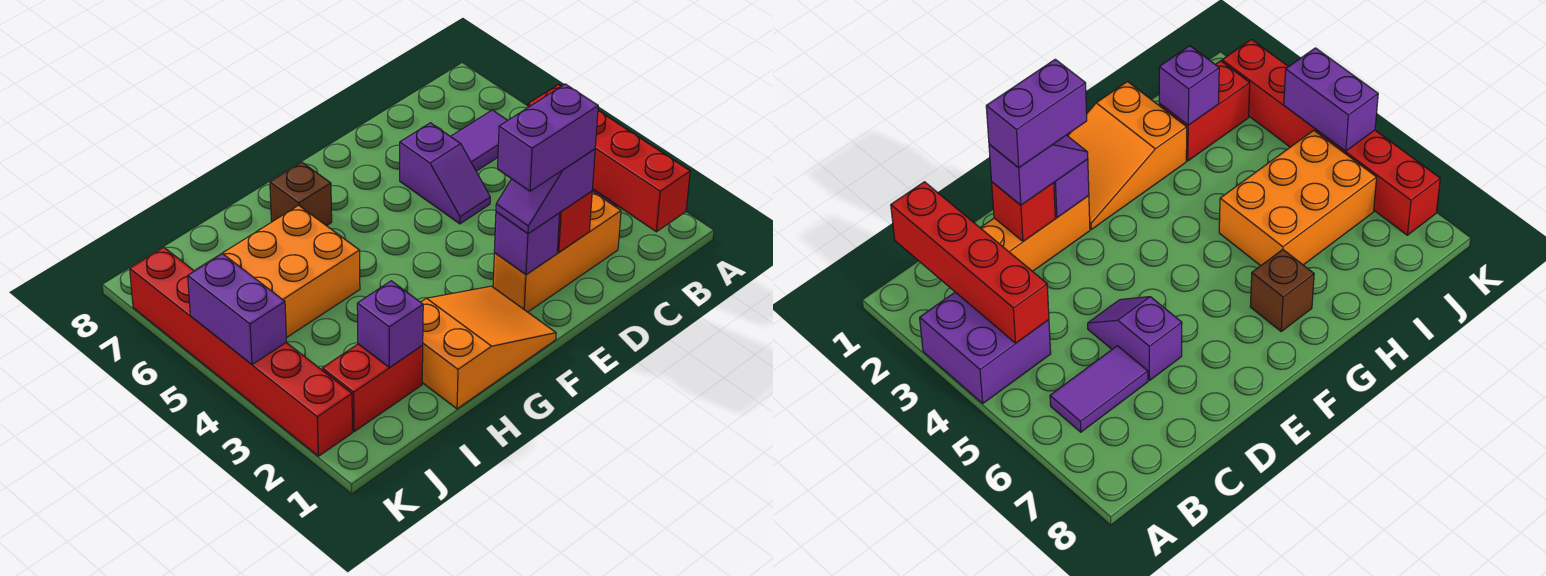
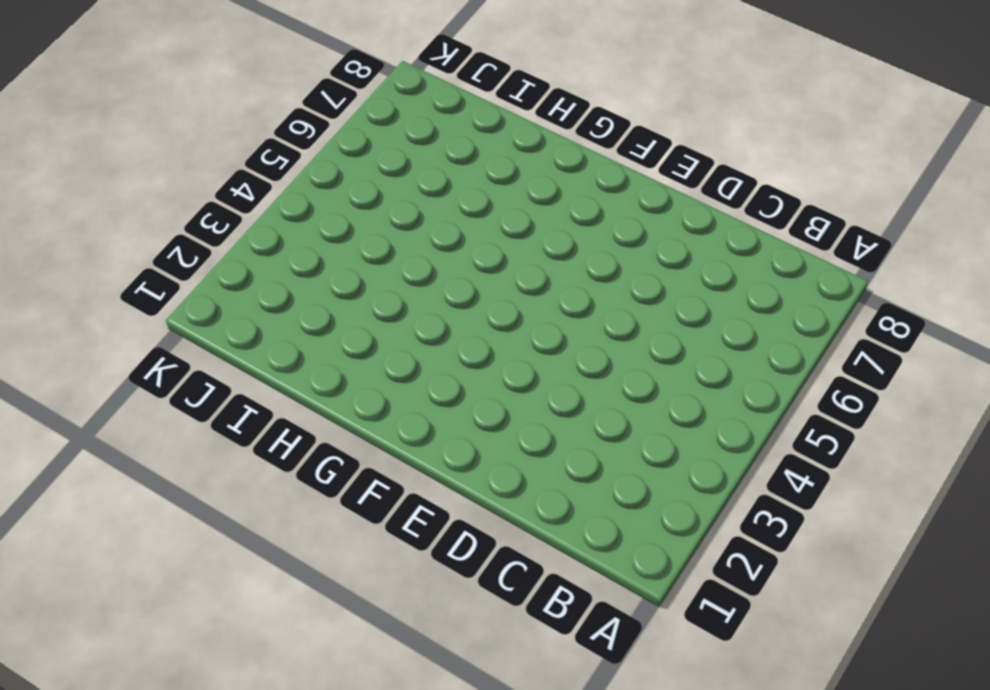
none -> purple 2x2 brick [920,292,1051,403]
none -> purple 1x2 tile [451,110,508,171]
none -> orange 1x3 brick [493,191,621,312]

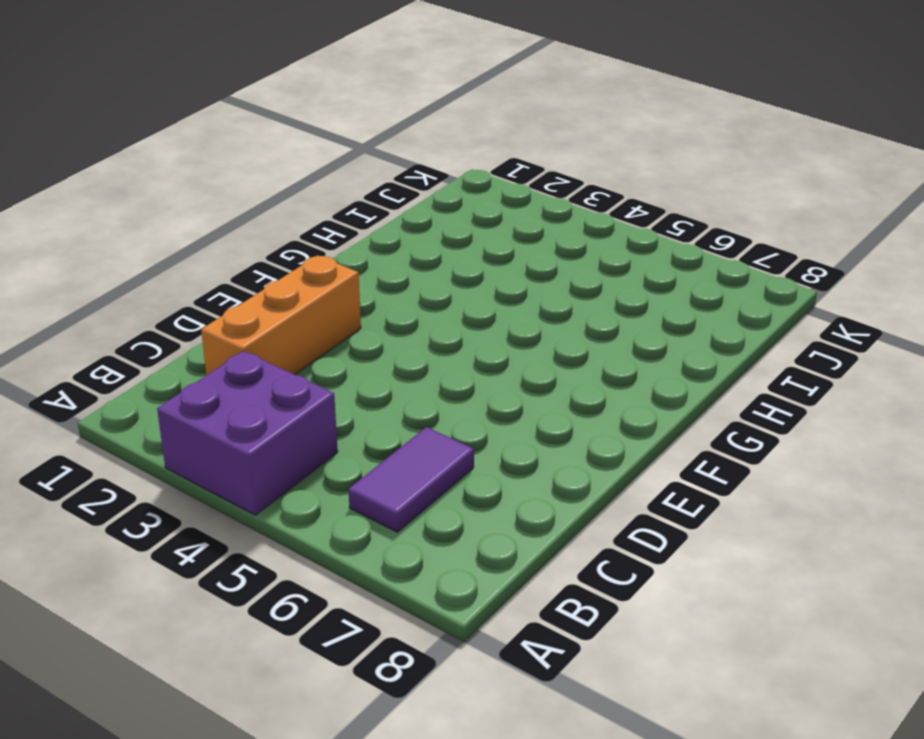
none -> purple 1x2 slope [400,123,490,224]
none -> orange 2x3 slope [421,286,556,409]
none -> brown 1x1 brick [270,162,332,226]

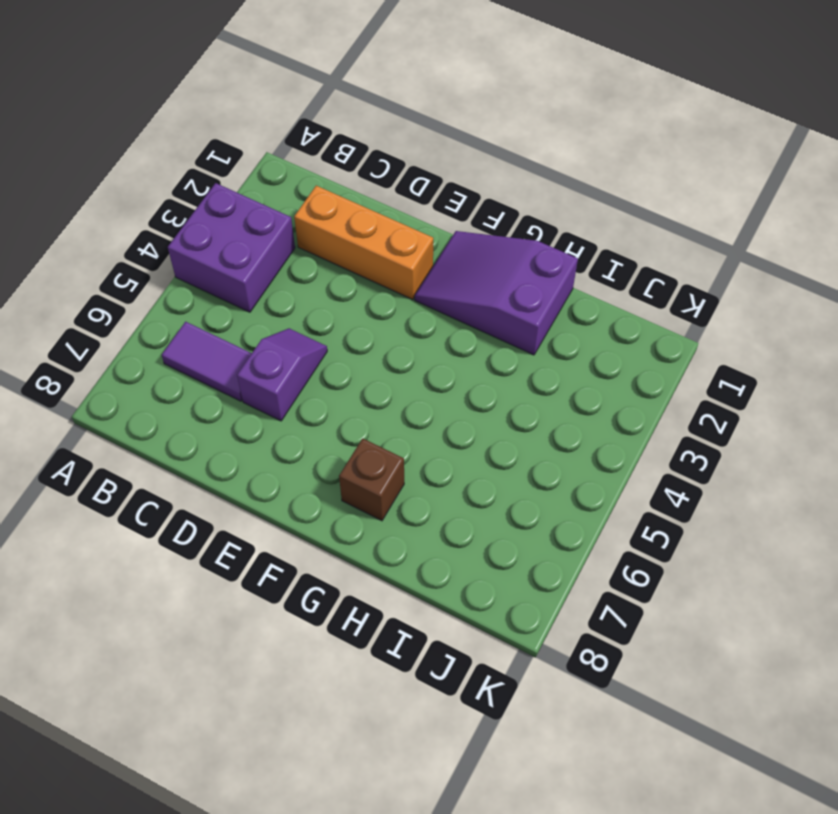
purple 2x3 slope [415,231,578,355] -> orange 2x3 slope [421,286,556,409]
none -> orange 2x3 brick [196,205,360,338]
none -> red 1x2 brick [322,344,423,432]
none -> red 1x6 brick [130,247,352,456]

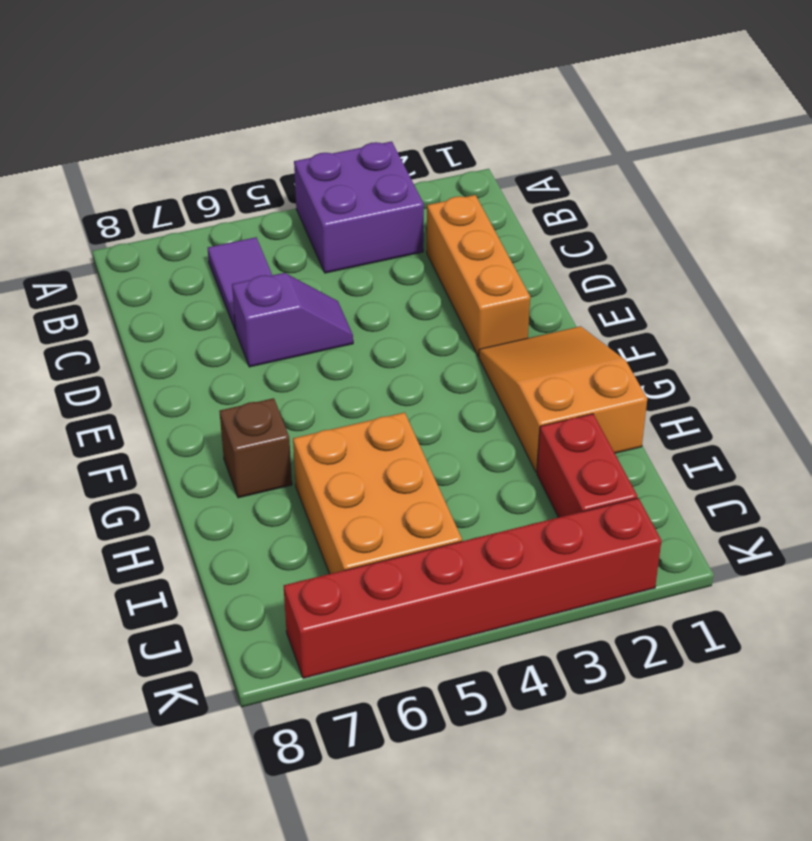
none -> red 1x4 brick [528,85,690,232]
none -> red 1x1 brick [557,191,592,252]
none -> purple 1x1 brick [494,212,560,275]

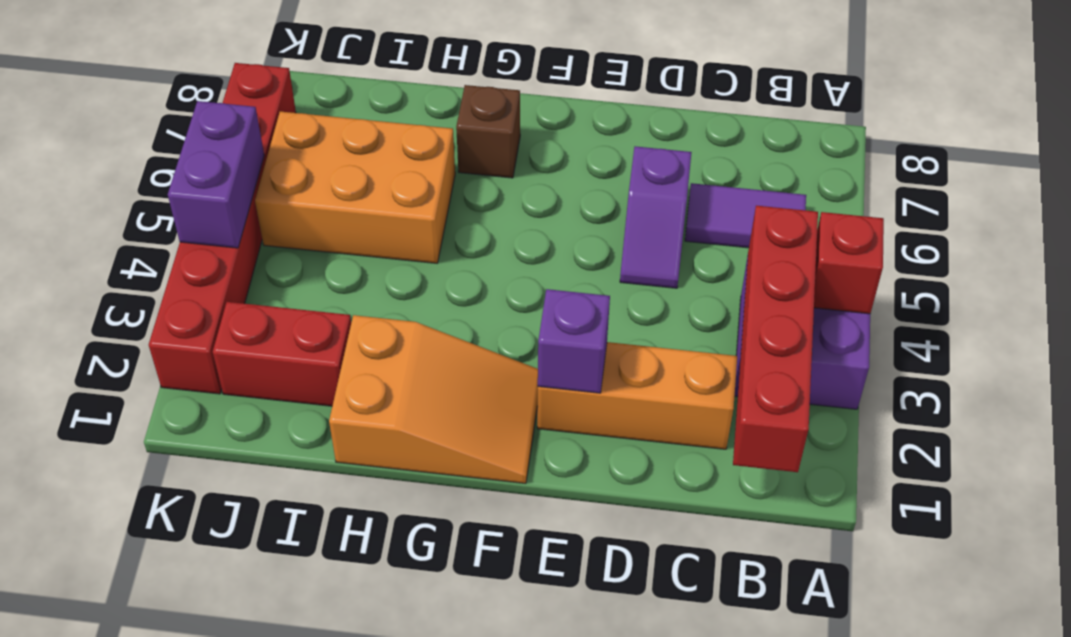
red 1x1 brick [814,212,884,314] -> red 1x1 brick moved to [557,191,592,252]
none -> purple 1x1 brick [357,281,423,368]
none -> purple 1x2 slope [496,149,595,233]
none -> purple 1x2 brick [498,84,598,191]

